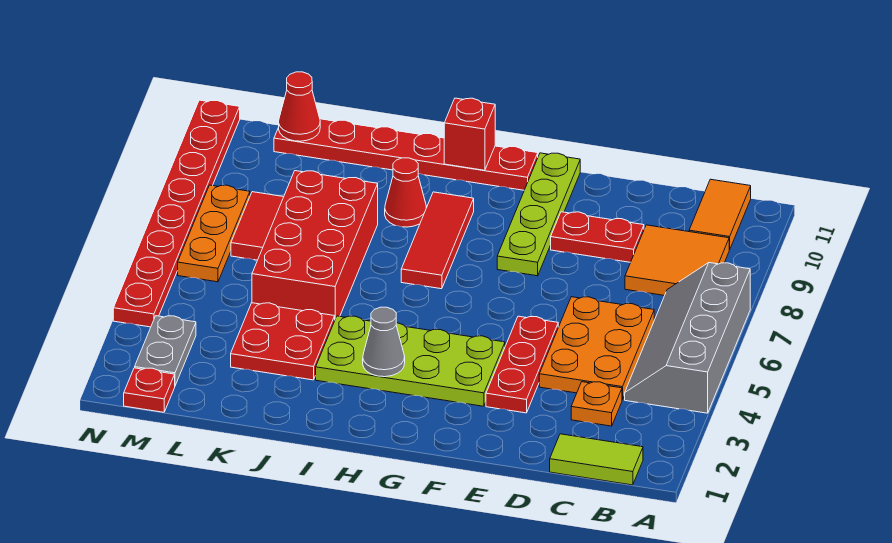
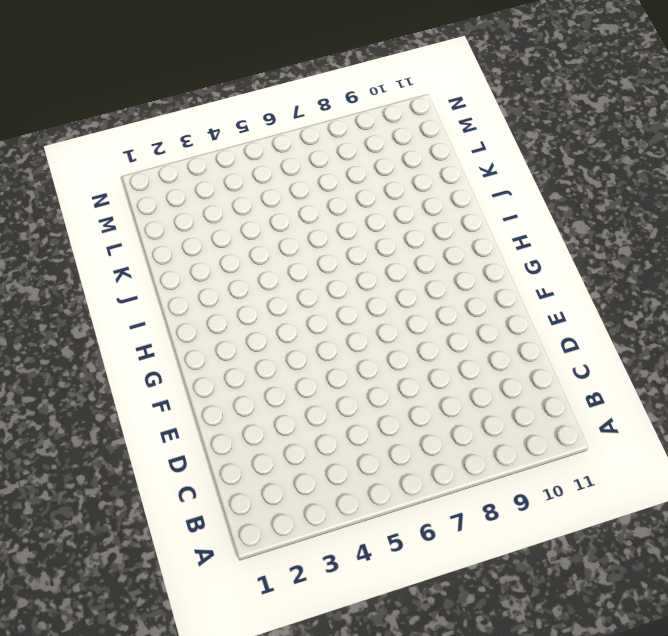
none -> grey 2x4 slope [625,263,750,413]
none -> lime 1x2 tile [550,434,643,485]
none -> orange 2x2 tile [625,225,729,296]

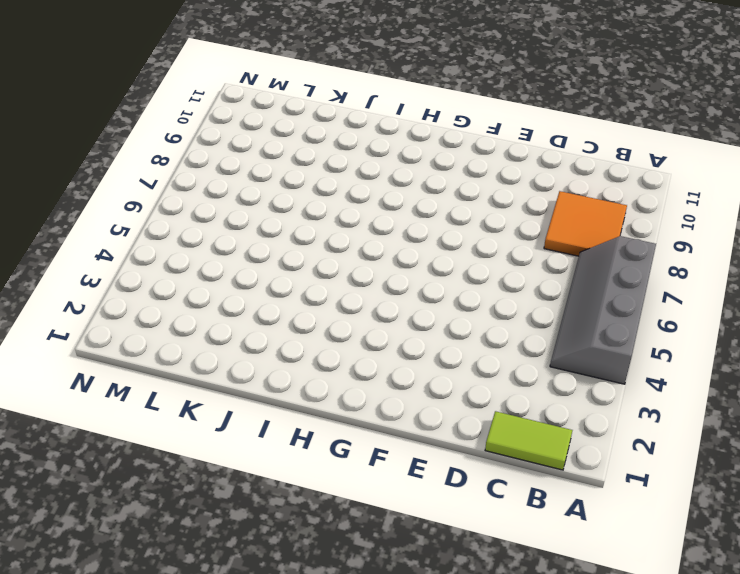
none -> orange 1x2 tile [689,179,751,250]
none -> orange 1x1 plate [571,382,622,426]
none -> orange 2x3 plate [539,297,654,400]

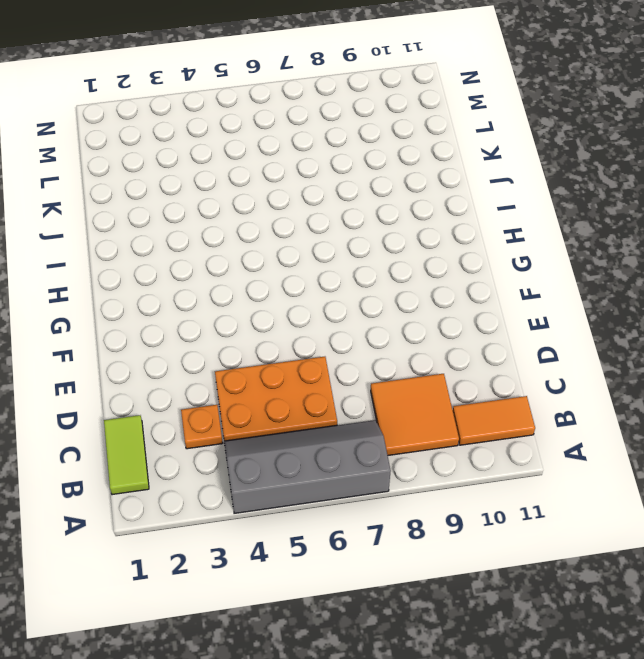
none -> red 1x2 plate [551,212,644,262]
none -> red 1x3 plate [486,316,558,413]
none -> lime 2x4 plate [316,316,505,406]

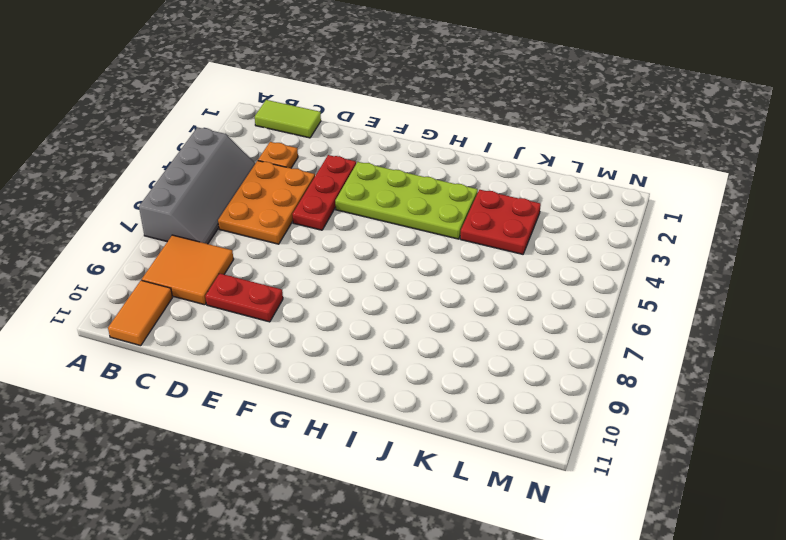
none -> lime 1x4 plate [497,153,580,276]
none -> red 1x6 plate [274,119,538,190]
none -> red 1x3 tile [401,192,474,289]

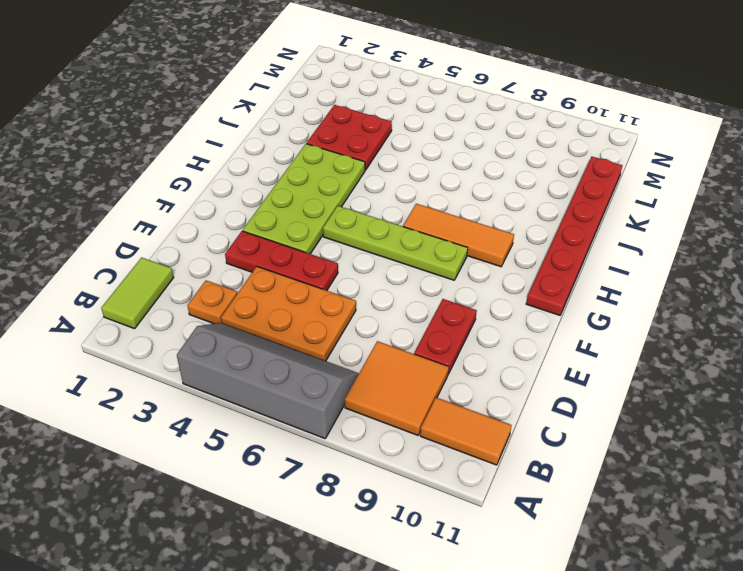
lime 1x4 plate [323,206,468,280] -> lime 1x4 plate moved to [497,153,580,276]
orange 1x3 tile [403,204,514,267] -> red 1x3 tile [401,192,474,289]
none -> red 1x1 cone [385,158,427,227]
none -> red 2x4 brick [252,171,378,319]
none -> red 1x2 tile [231,192,283,260]

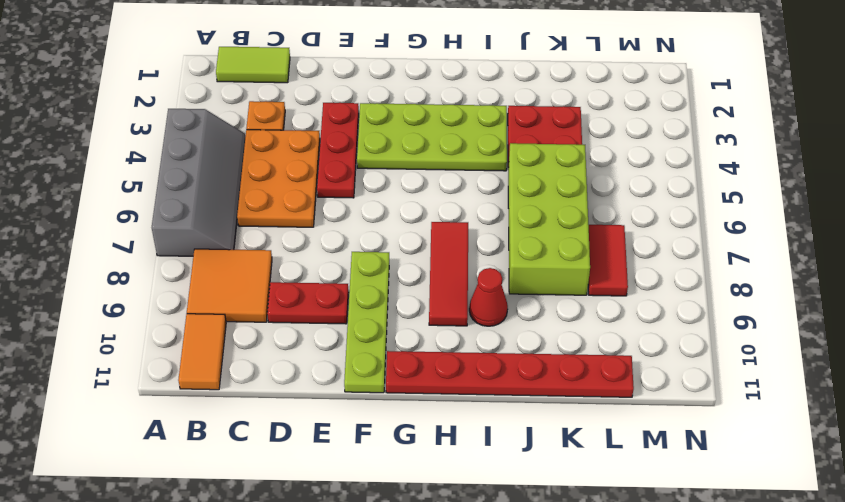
lime 2x4 brick [508,143,590,295] -> red 2x4 brick [252,171,378,319]
none -> red 1x1 plate [124,368,175,412]
none -> grey 1x2 plate [135,316,196,385]
none -> orange 1x3 plate [178,185,250,282]

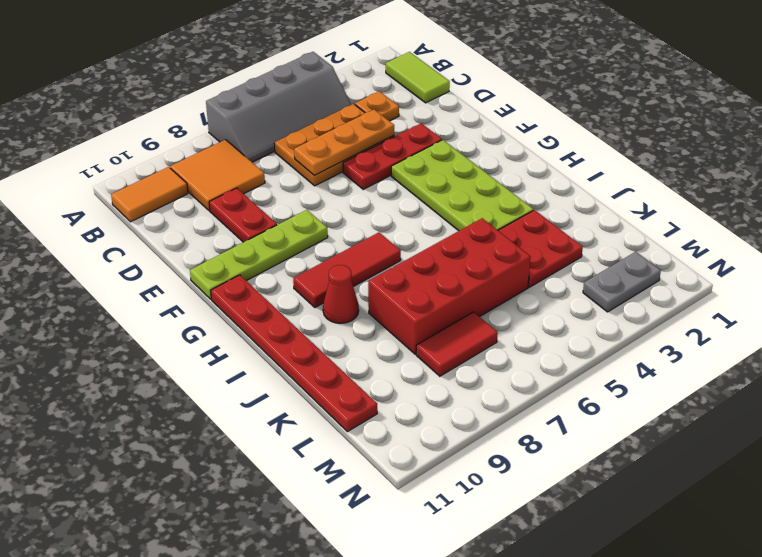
orange 1x3 plate [294,110,394,175] -> orange 1x3 plate moved to [178,185,250,282]
none -> red 1x1 plate [124,368,175,412]
none -> red 1x8 plate [113,100,240,327]
none -> grey 1x1 cone [363,307,405,377]

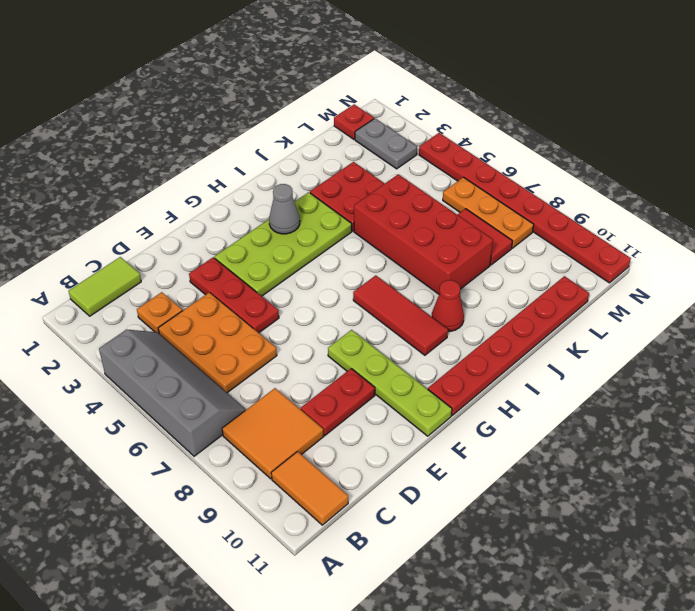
none -> red 1x1 brick [444,98,495,170]
none -> red 1x1 cone [279,72,320,141]

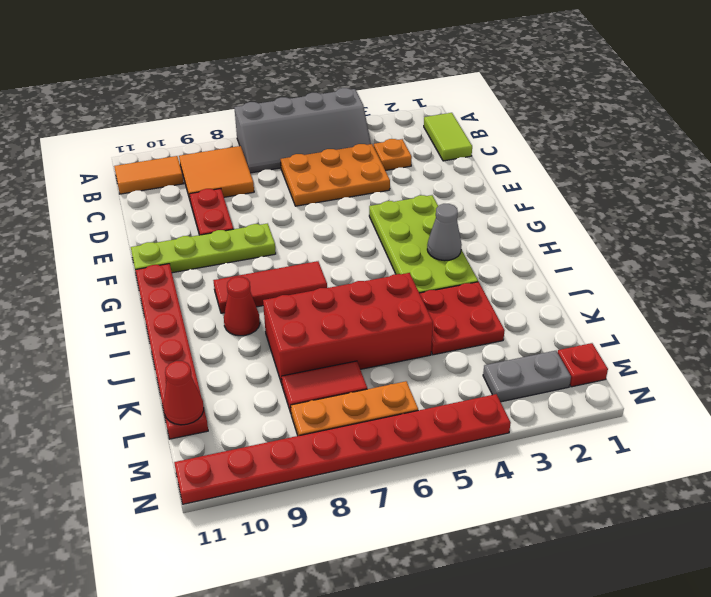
none -> red 1x3 plate [486,316,558,413]
none -> red 1x1 brick [444,98,495,170]

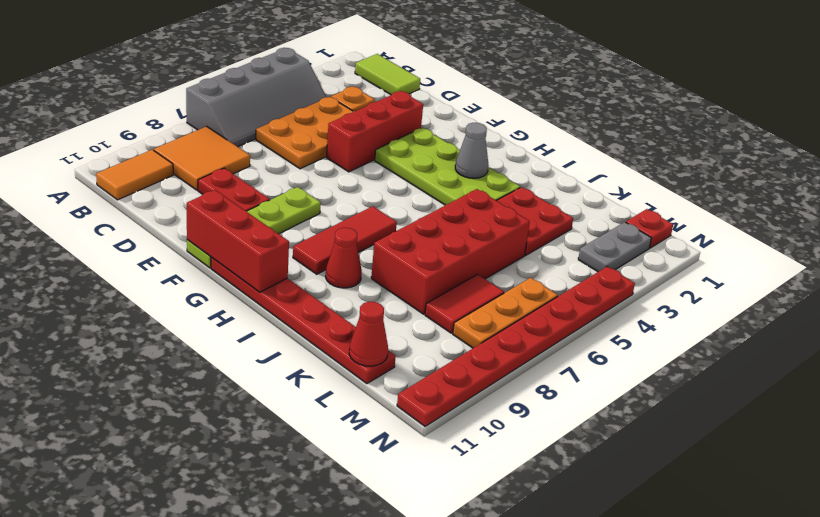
red 1x3 brick [327,91,423,172] -> red 1x3 plate [486,316,558,413]
red 1x3 brick [187,190,289,292] -> red 1x1 brick [444,98,495,170]

